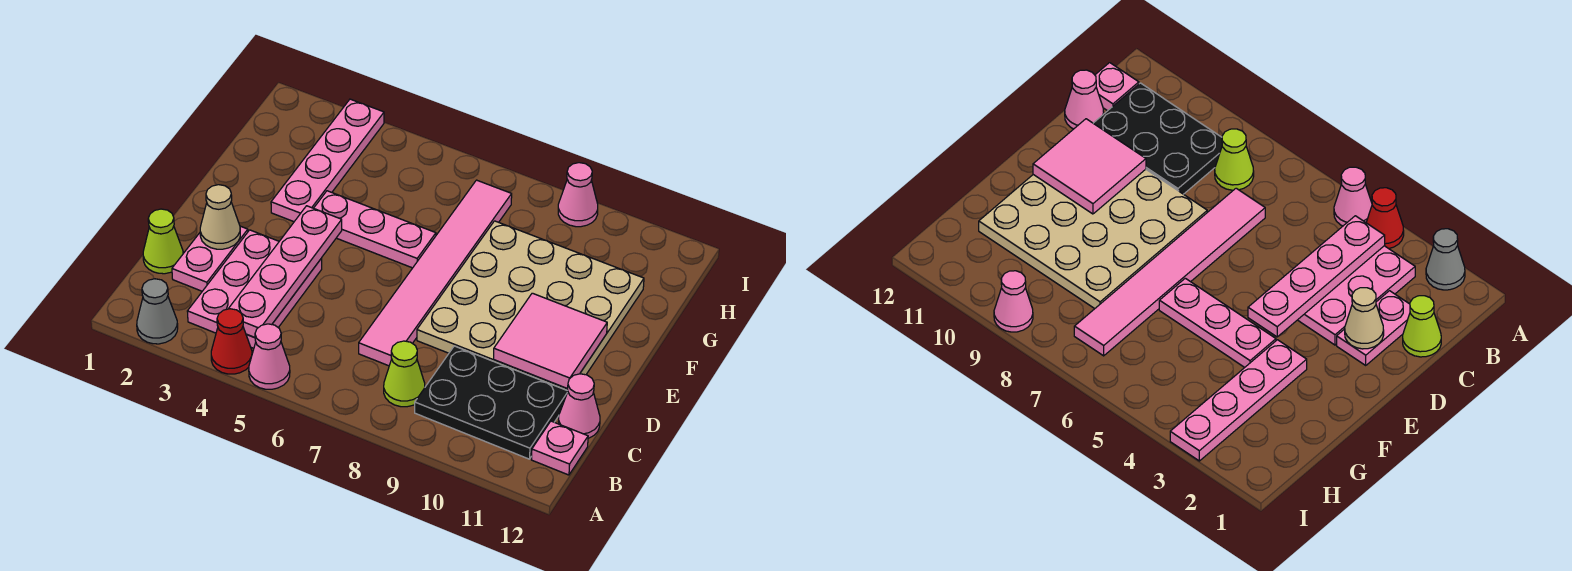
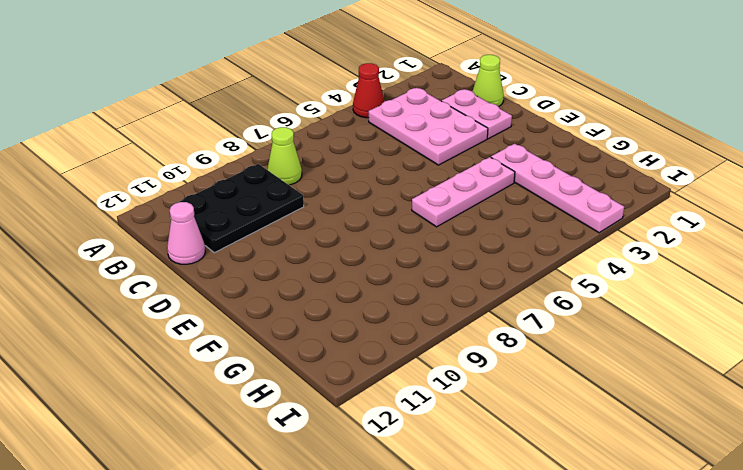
none -> grey 1x1 cone [137,279,178,344]
none -> pink 1x1 cone [249,324,290,389]
none -> pink 1x1 plate [531,421,588,475]

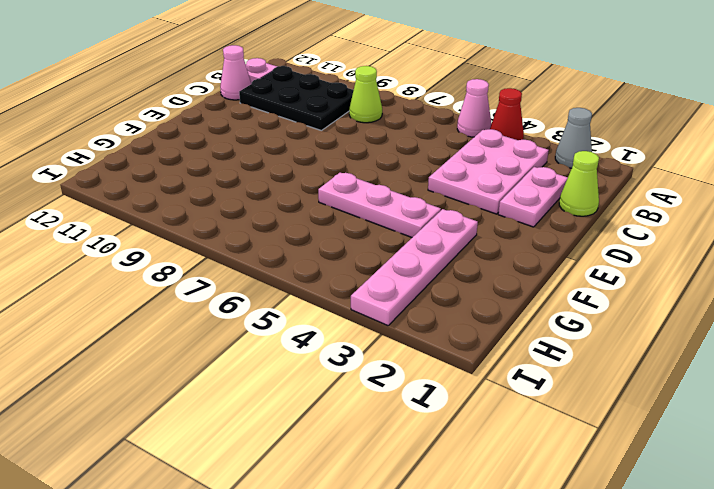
none -> pink 1x6 tile [359,180,512,366]
none -> tan 4x4 plate [417,221,644,391]
none -> pink 1x1 cone [558,163,598,227]

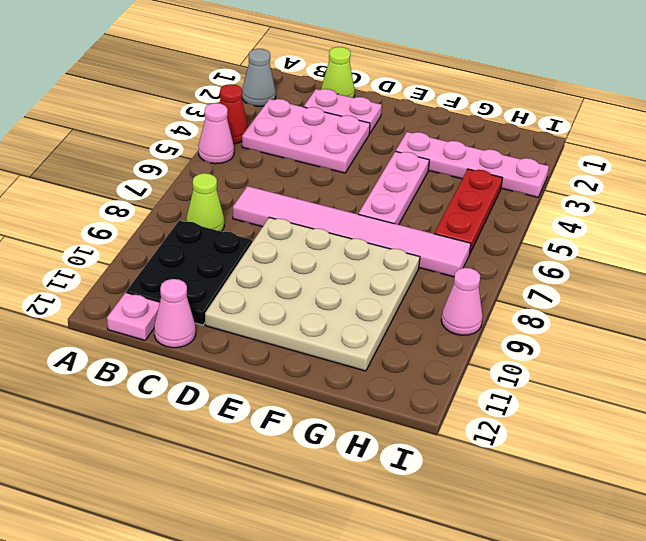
red 1x3 plate [434,169,502,253] -> none
none -> pink 1x4 plate [229,206,342,338]
none -> tan 1x1 cone [200,185,240,249]
none -> pink 2x2 tile [494,293,607,389]

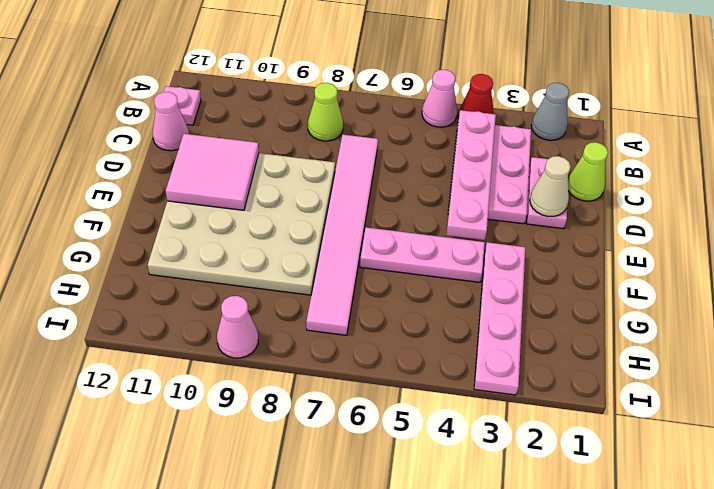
none -> black 2x3 plate [415,346,568,459]

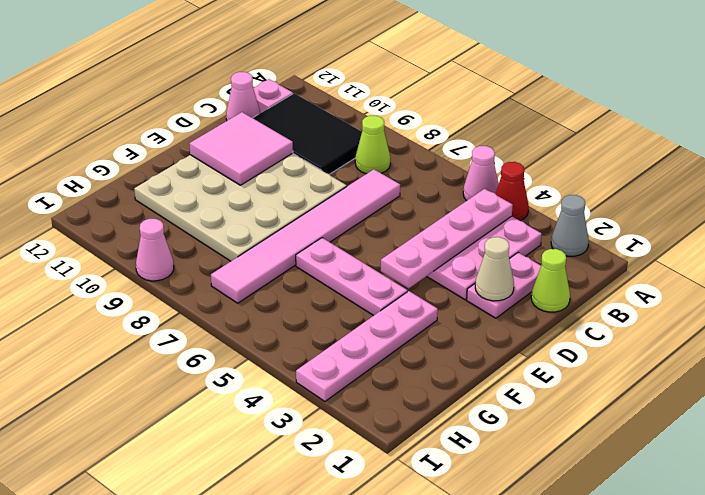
black 2x3 tile [253,93,362,174] -> black 2x3 plate [415,346,568,459]

